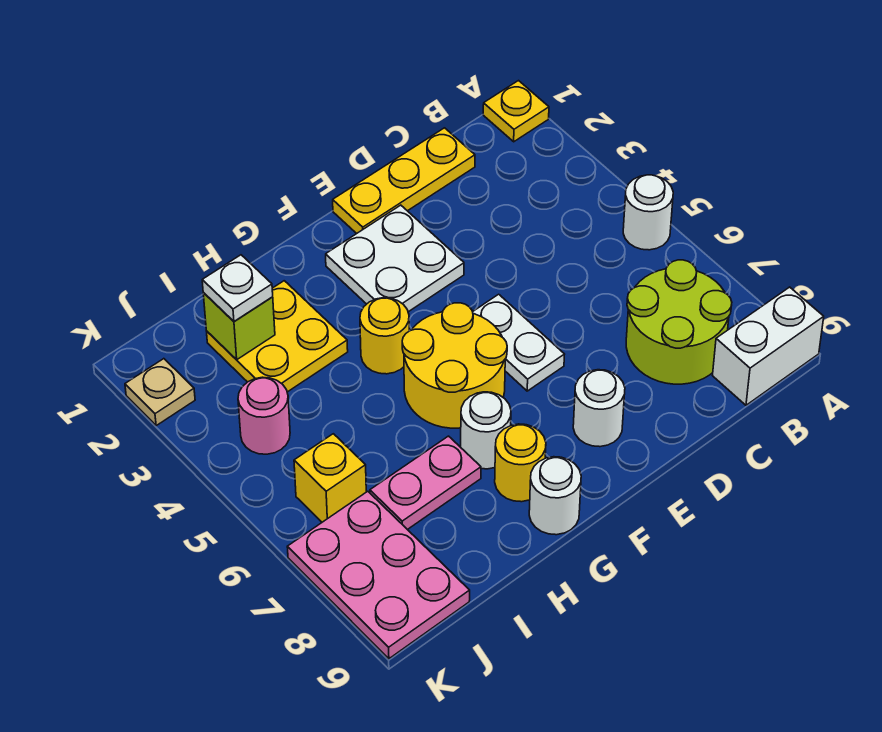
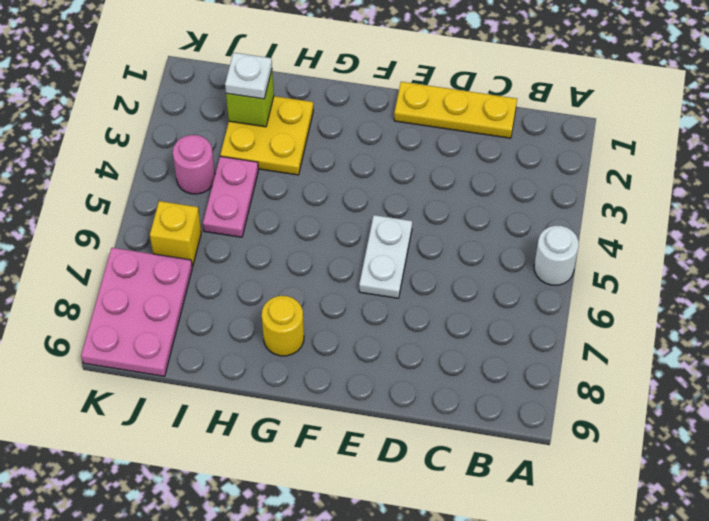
pink 1x2 plate [203,156,258,237] -> pink 1x2 plate turned to [370,436,481,530]
none -> yellow 1x1 plate [483,81,549,142]
none -> white 1x2 brick [713,287,824,405]
none -> lime 2x2 round brick [626,260,732,384]

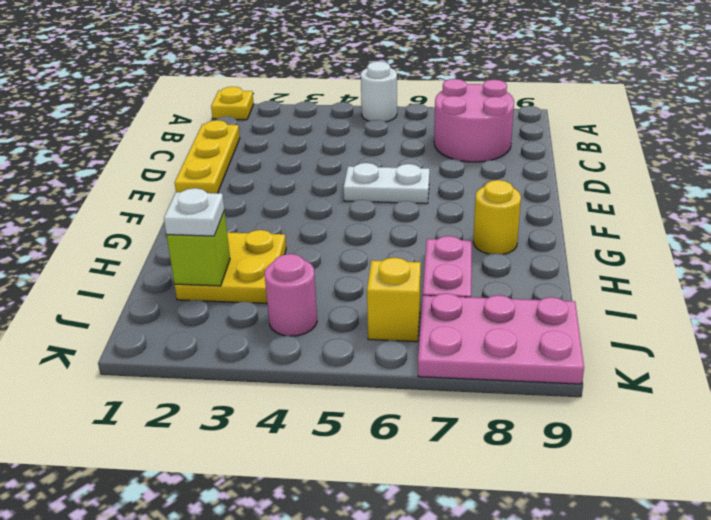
pink 2x2 round brick [434,79,514,162] -> lime 2x2 round brick [626,260,732,384]
none -> white 1x2 brick [713,287,824,405]
none -> white 2x2 plate [326,205,464,312]
none -> white 1x1 round brick [573,370,625,447]

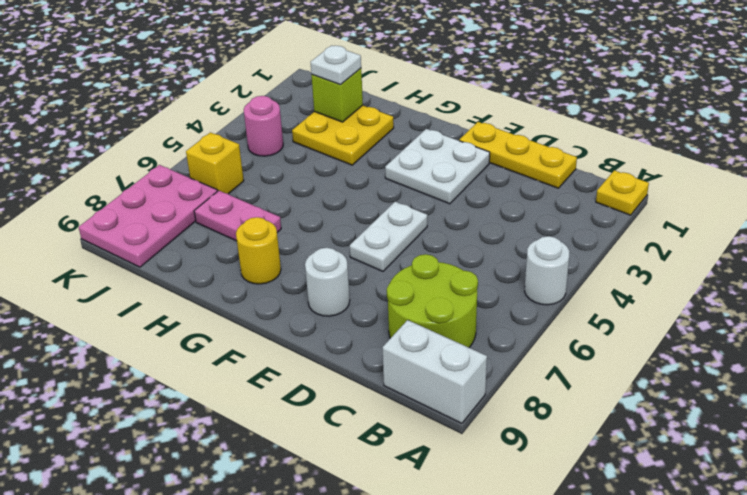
none -> yellow 2x2 round brick [402,303,507,428]
none -> yellow 1x1 round brick [360,298,409,374]
none -> white 1x1 round brick [461,392,511,469]

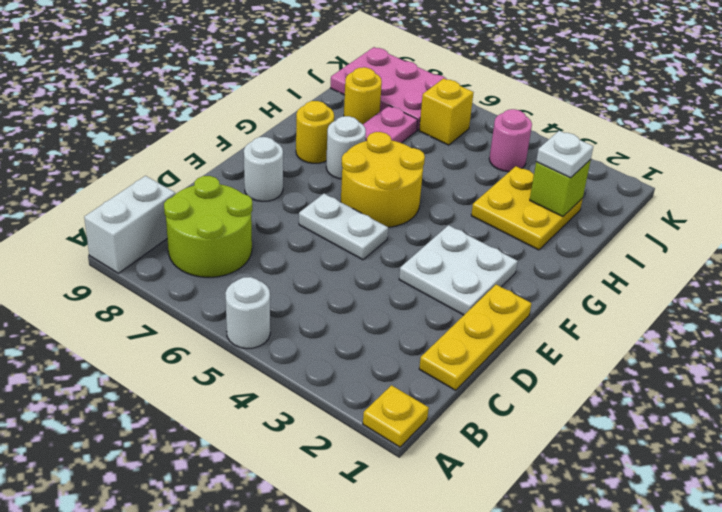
yellow 1x1 round brick [344,67,382,124] -> yellow 1x1 round brick moved to [360,298,409,374]
none -> white 1x1 round brick [529,457,581,535]
none -> tan 1x1 plate [125,359,195,425]

